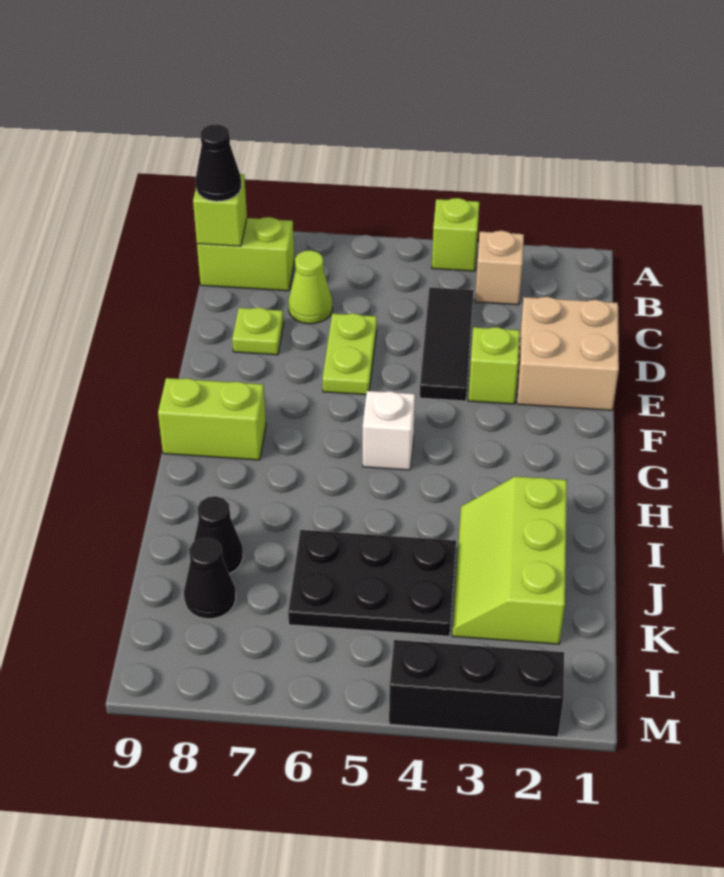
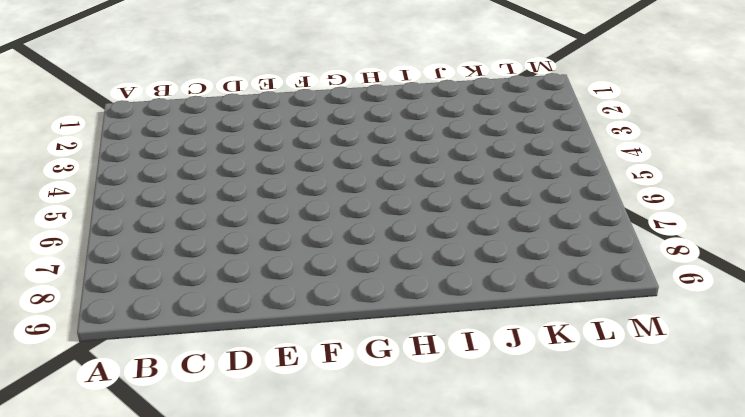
none -> lime 1x1 brick [432,198,479,271]
none -> tan 1x1 brick [475,231,524,305]
none -> lime 1x2 brick [197,217,294,291]

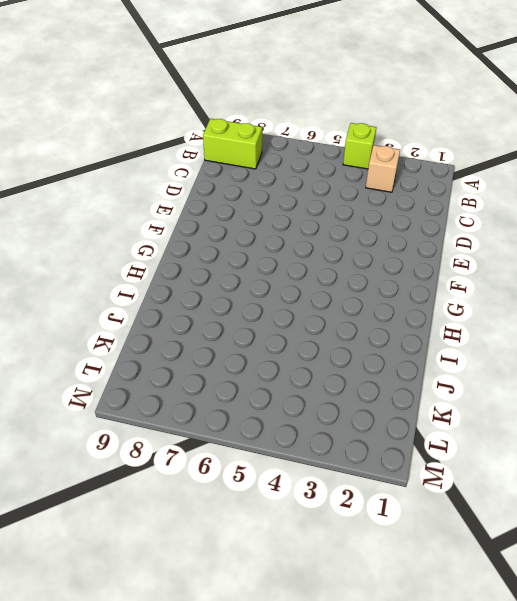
none -> black 1x3 tile [420,288,473,401]
none -> lime 1x1 cone [288,250,333,324]
none -> tan 2x2 brick [517,297,619,410]

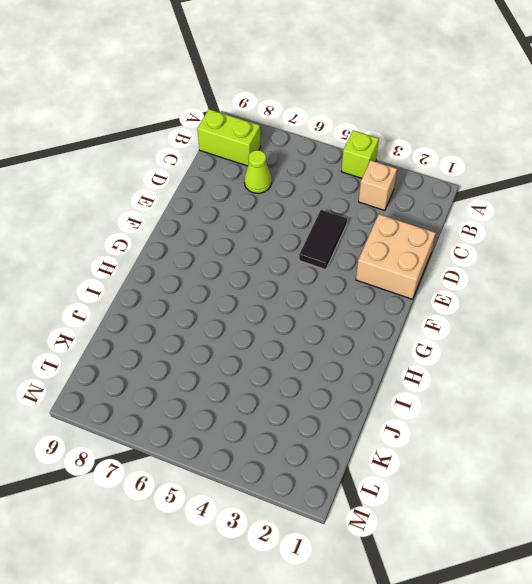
black 1x2 tile [299,210,347,270] -> black 1x3 tile [420,288,473,401]
none -> lime 1x2 plate [323,313,377,395]
none -> lime 1x1 plate [232,308,284,355]
none -> lime 1x1 brick [468,327,520,404]

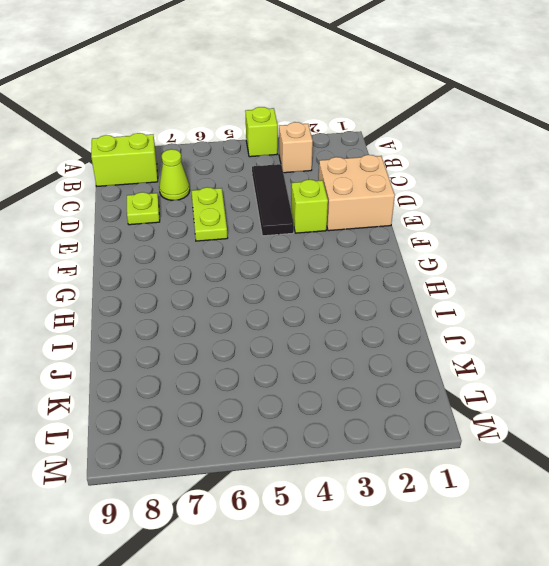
none -> white 1x1 brick [363,391,415,470]
none -> lime 1x2 brick [158,378,266,460]
none -> lime 2x3 slope [452,476,567,644]

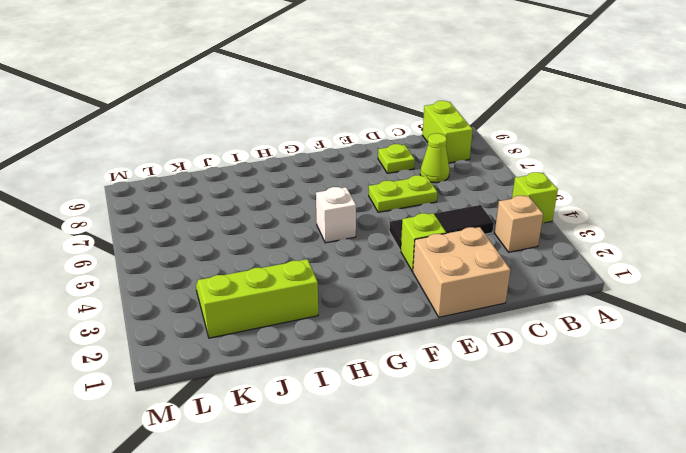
none -> lime 1x2 brick [158,378,266,460]
none -> black 2x3 plate [288,530,456,636]
none -> black 1x1 cone [194,496,243,574]

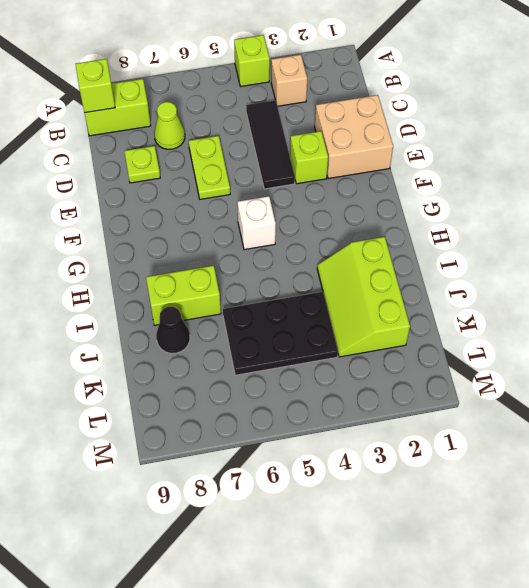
lime 1x2 brick [146,266,221,325] -> lime 1x2 brick moved to [158,378,266,460]
none -> black 1x1 cone [184,538,236,619]
none -> black 1x3 brick [389,640,564,737]
none -> black 1x1 cone [196,124,241,201]

